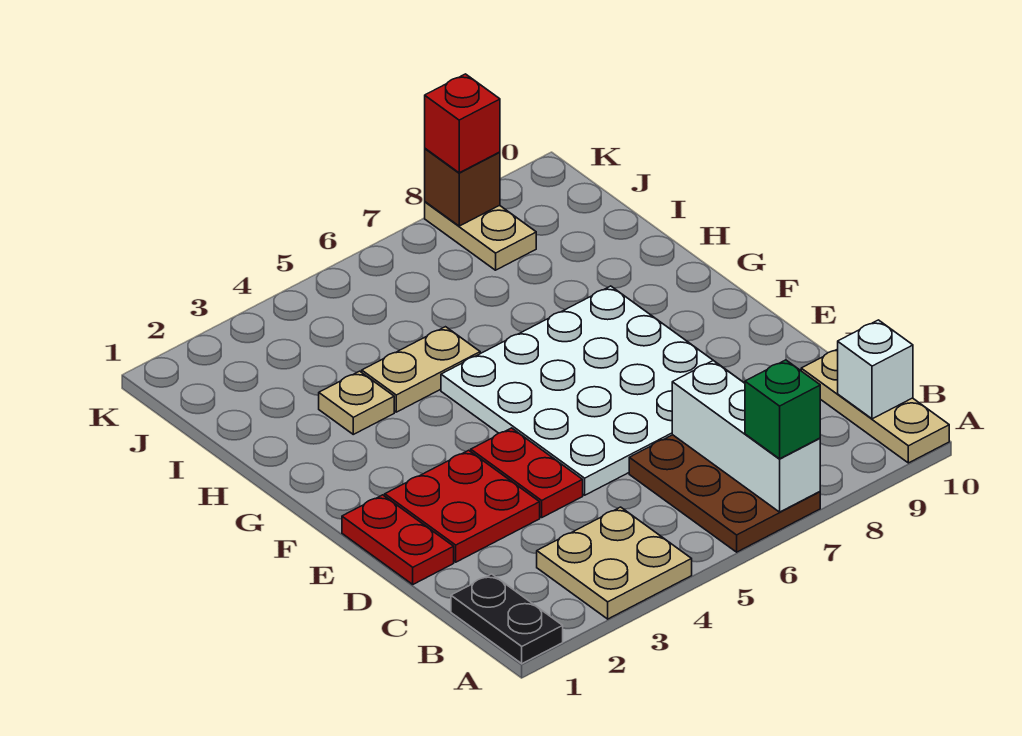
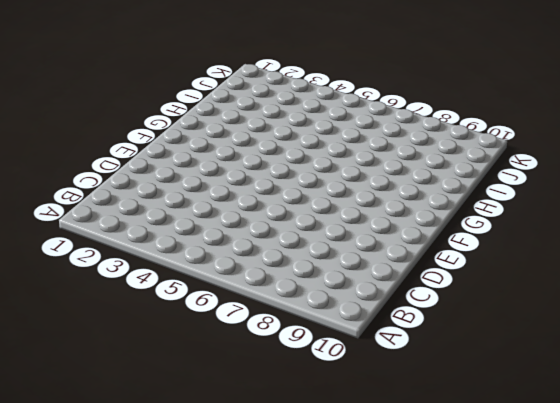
none -> black 1x2 plate [451,574,563,664]
none -> tan 2x2 plate [537,507,692,619]
none -> brown 2x3 plate [629,435,820,552]

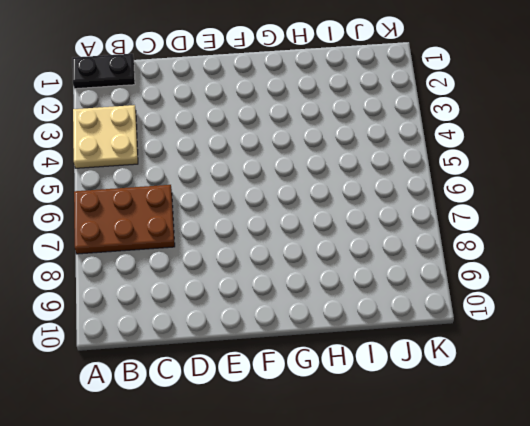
none -> tan 1x3 plate [801,349,949,463]
none -> red 1x2 plate [342,495,454,584]
none -> red 2x2 plate [385,450,540,562]

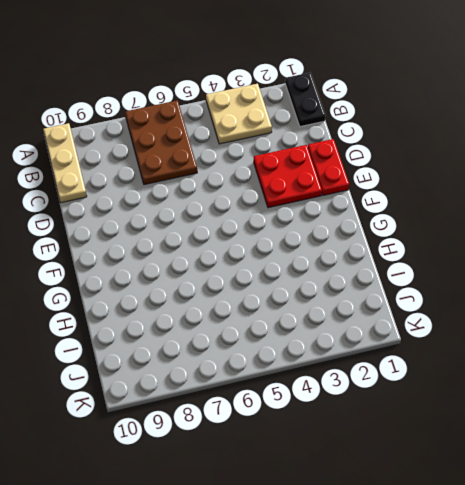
none -> red 1x2 plate [471,428,583,518]
none -> white 4x4 plate [441,286,713,495]
none -> tan 1x1 plate [319,371,394,434]

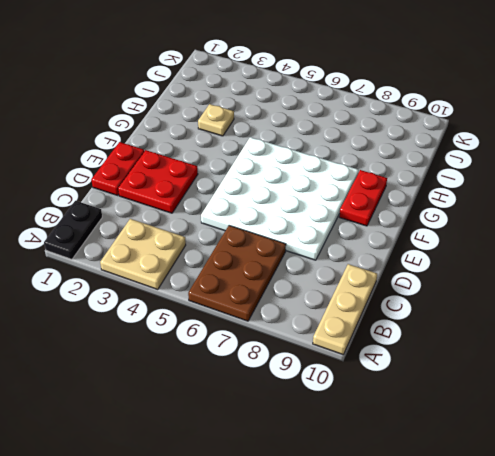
red 1x2 plate [339,170,387,226] -> red 1x2 plate moved to [471,428,583,518]
none -> tan 1x2 plate [362,327,480,412]
none -> tan 1x2 plate [425,202,536,270]
none -> white 1x3 brick [672,361,820,512]

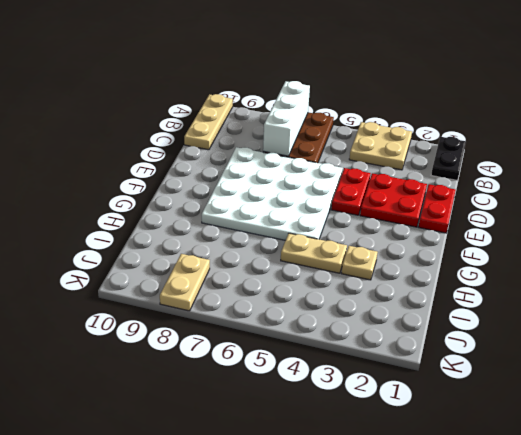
none -> white 1x1 brick [838,320,913,419]
none -> brown 1x1 brick [425,149,500,226]
none -> green 1x1 brick [745,360,820,459]

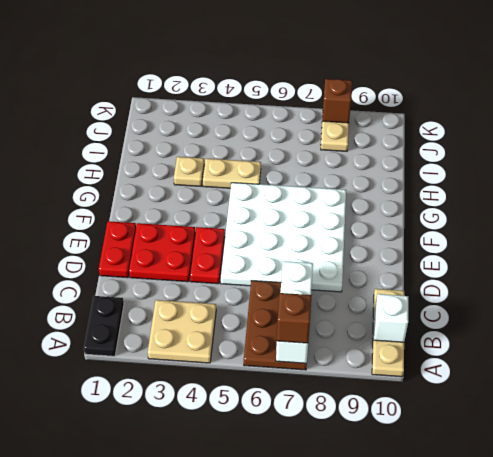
brown 1x1 brick [277,293,312,343] -> green 1x1 brick [745,360,820,459]
none -> red 1x1 brick [425,74,500,173]

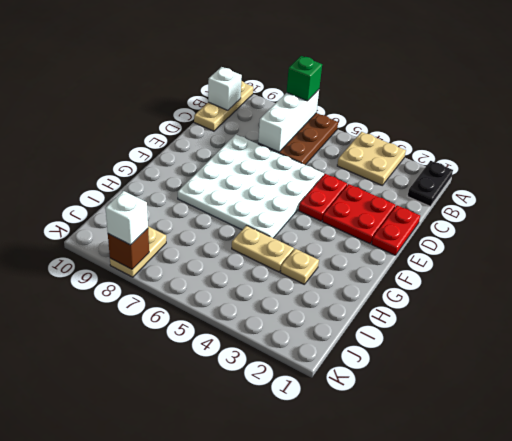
white 1x1 brick [105,191,148,245] -> red 1x1 brick [425,74,500,173]

